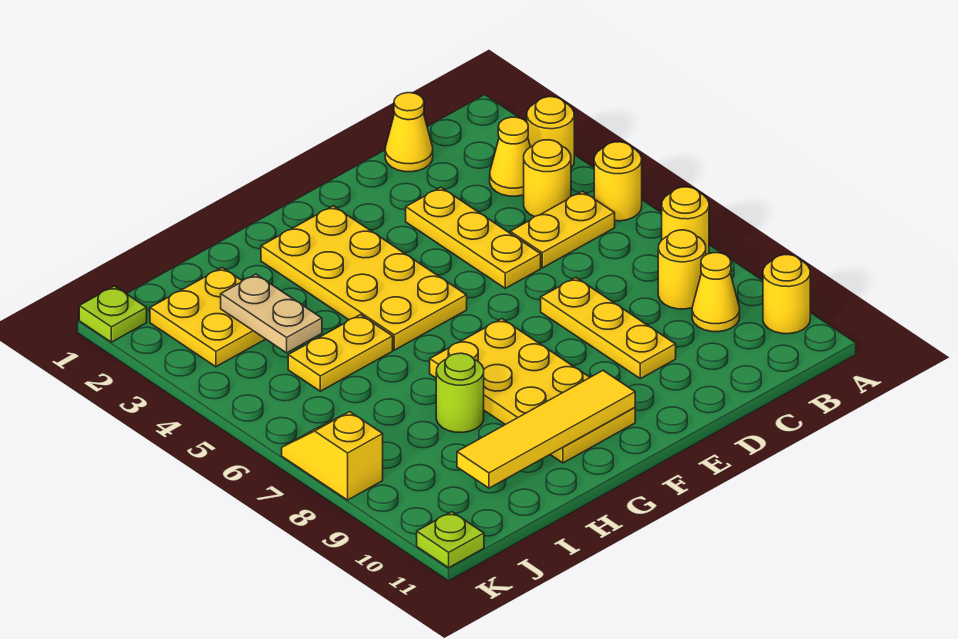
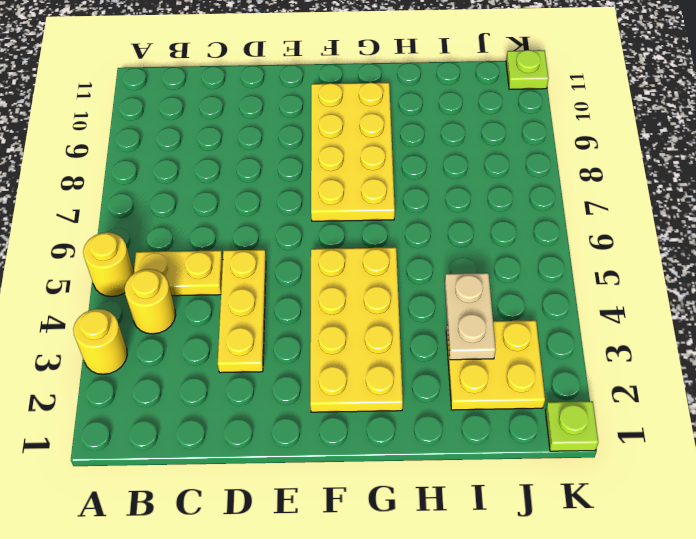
none -> yellow 1x1 round brick [662,187,709,255]
none -> yellow 1x1 round brick [763,255,810,334]
none -> yellow 1x1 cone [490,117,530,196]

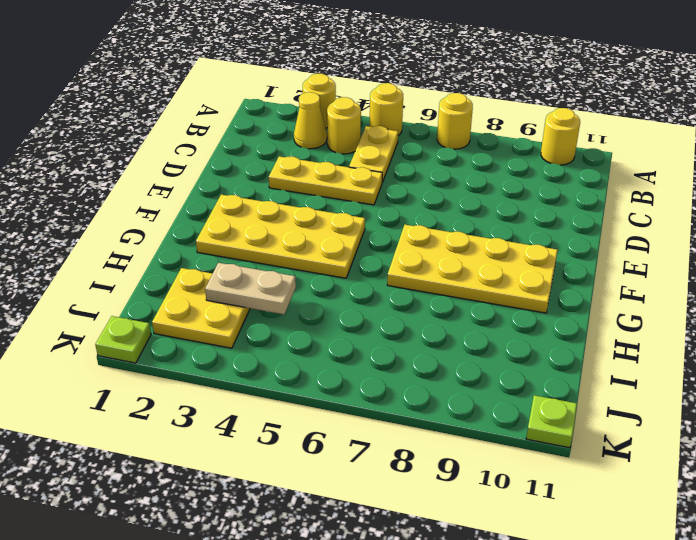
none -> yellow 1x1 round brick [658,230,706,309]
none -> yellow 1x1 cone [692,253,740,332]
none -> yellow 1x1 cone [385,93,433,172]

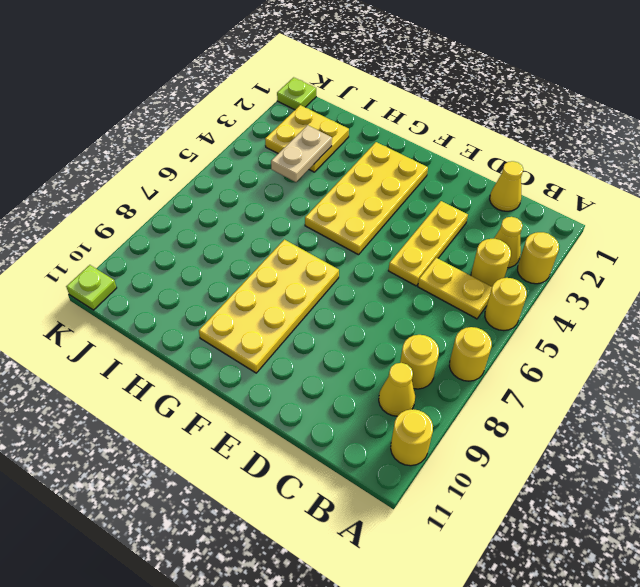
none -> yellow 1x3 plate [541,278,676,379]
none -> yellow 1x2 plate [288,315,393,391]
none -> lime 1x1 round brick [436,353,484,433]

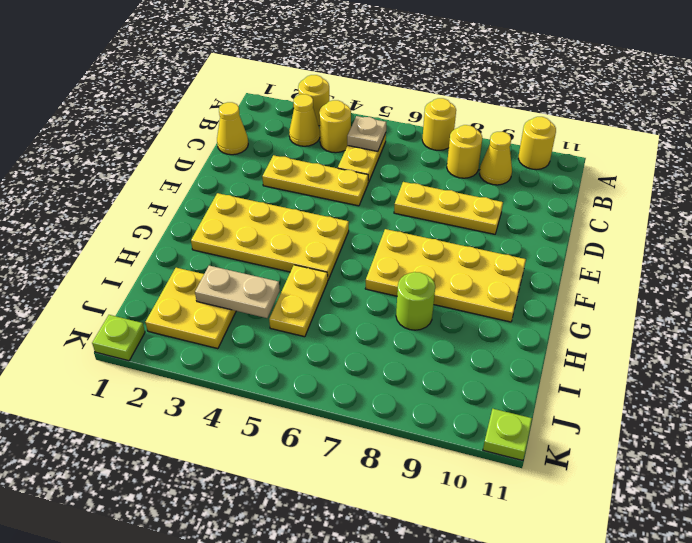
tan 1x1 plate [347,116,386,151] -> none
none -> yellow 1x1 round brick [594,142,642,221]
none -> yellow 1x2 slope [282,412,383,500]
none -> yellow 1x4 tile [457,370,635,488]

